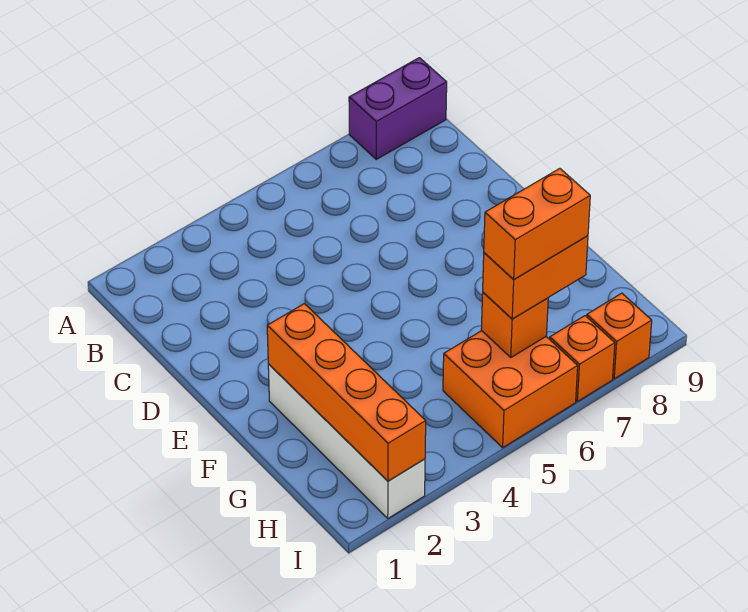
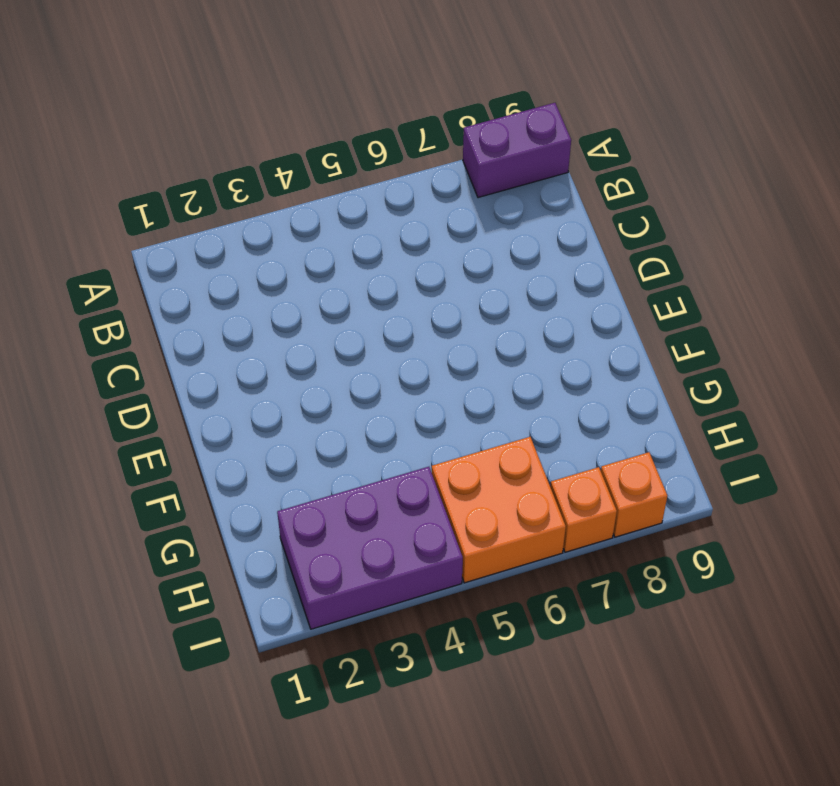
purple 2x3 brick [277,467,463,629] -> white 1x4 brick [268,364,425,518]
none -> orange 1x4 brick [267,304,426,481]
none -> orange 1x1 brick [481,293,548,357]

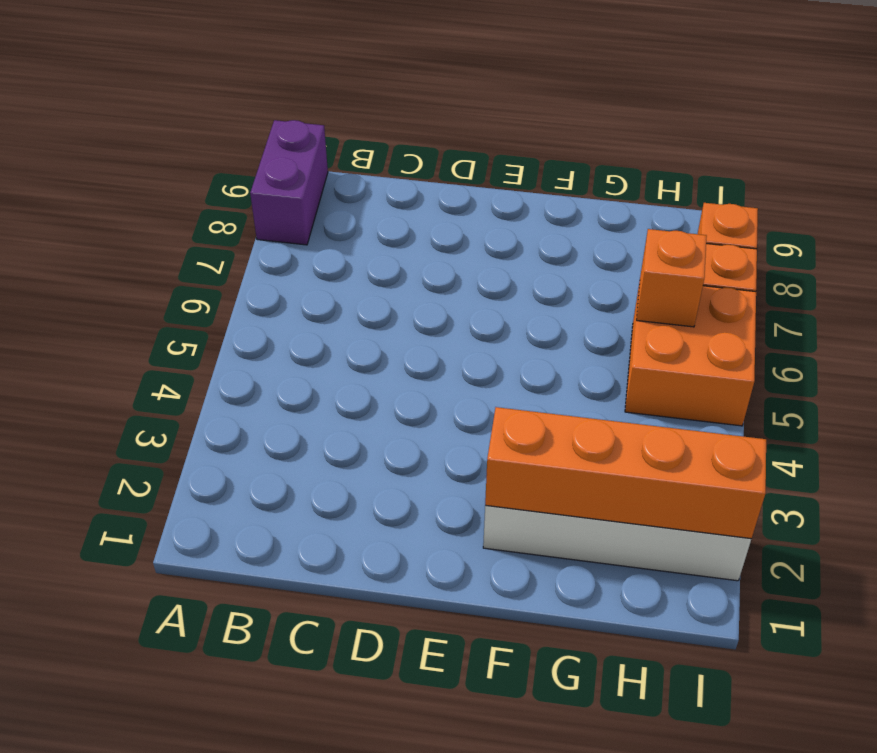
none -> orange 1x2 brick [483,236,588,319]
none -> orange 1x2 brick [484,169,590,280]

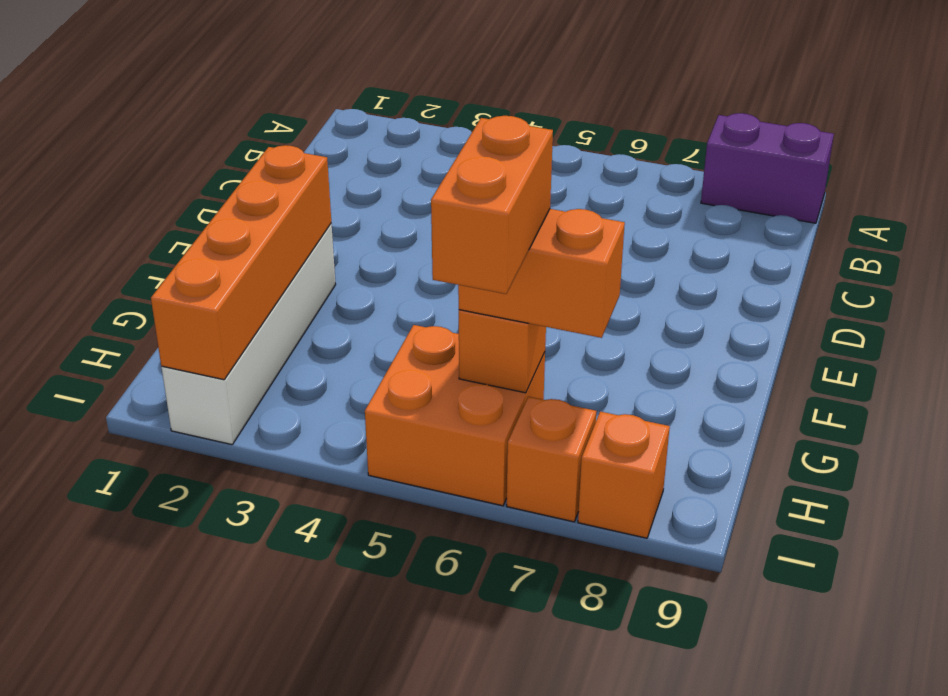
orange 1x2 brick [431,116,553,294] -> orange 1x2 brick turned to [484,169,590,280]

